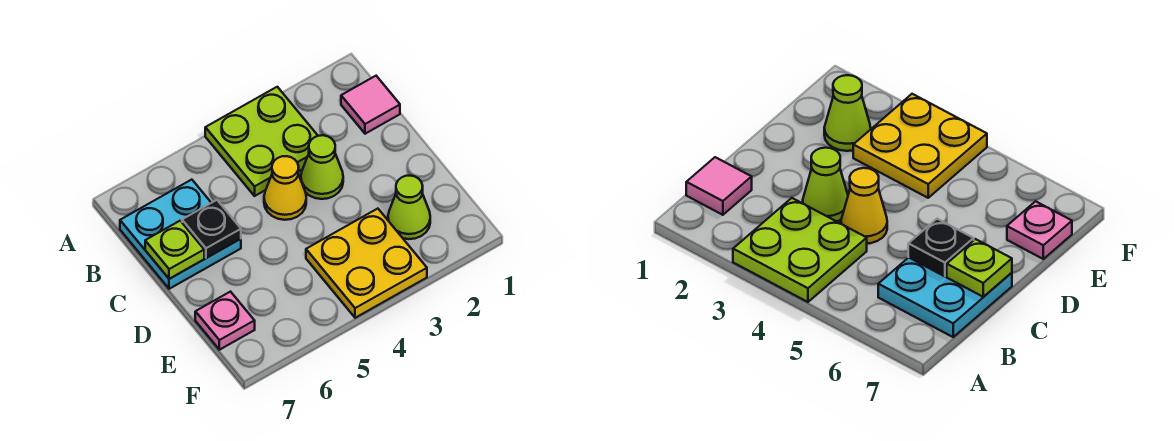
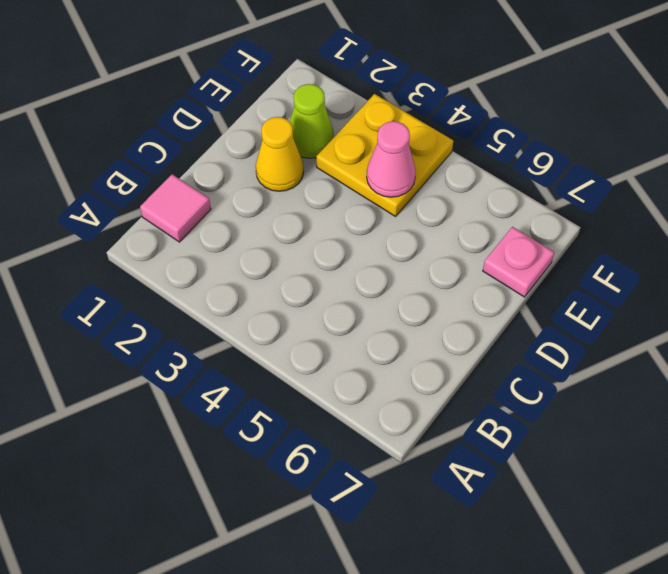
yellow 1x1 cone [256,117,304,191] -> yellow 1x1 cone moved to [264,156,306,220]
pink 1x1 cone [367,121,416,197] -> none
none -> lime 2x2 plate [205,87,318,196]
none -> cyan 2x2 plate [120,180,241,289]

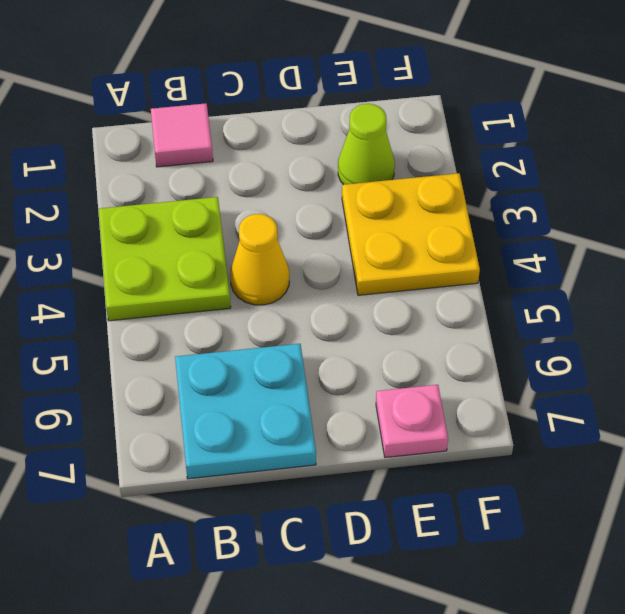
none -> lime 1x1 cone [301,135,343,199]
none -> black 1x1 plate [182,200,241,258]

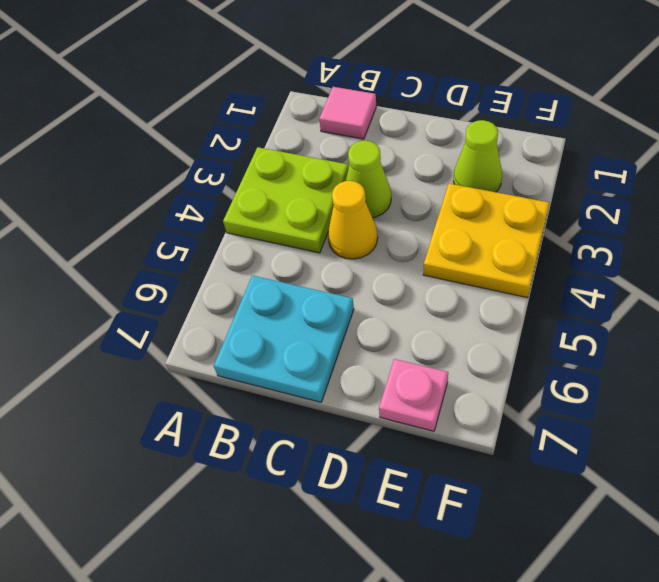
none -> black 1x1 plate [182,200,241,258]
none -> lime 1x1 plate [145,221,204,279]

